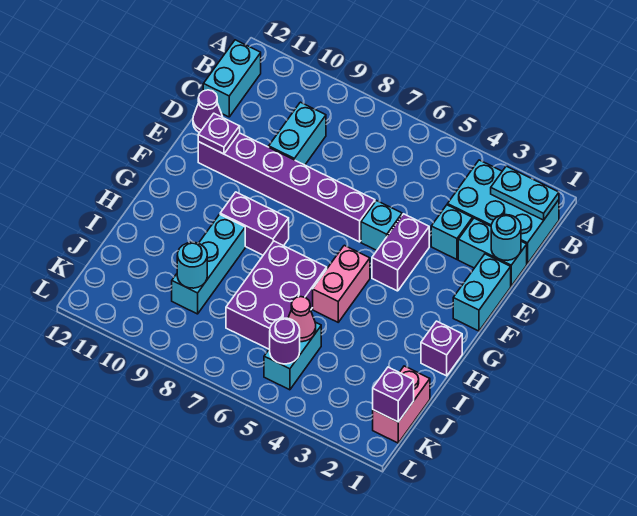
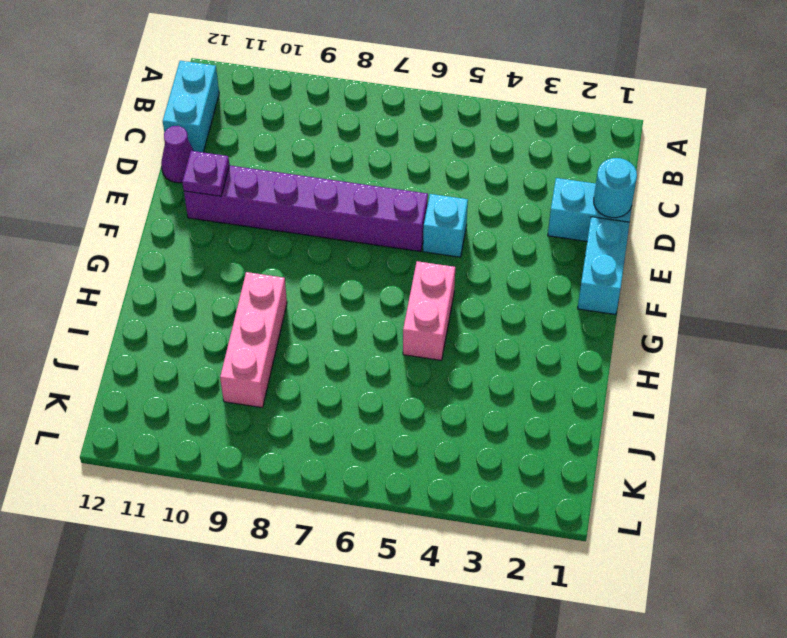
pink 1x3 brick [220,272,287,408] -> cyan 1x3 brick [172,214,245,314]
none -> cyan 2x3 brick [447,160,559,264]
none -> cyan 1x2 brick [269,102,326,165]
none -> cyan 1x1 brick [431,205,473,259]

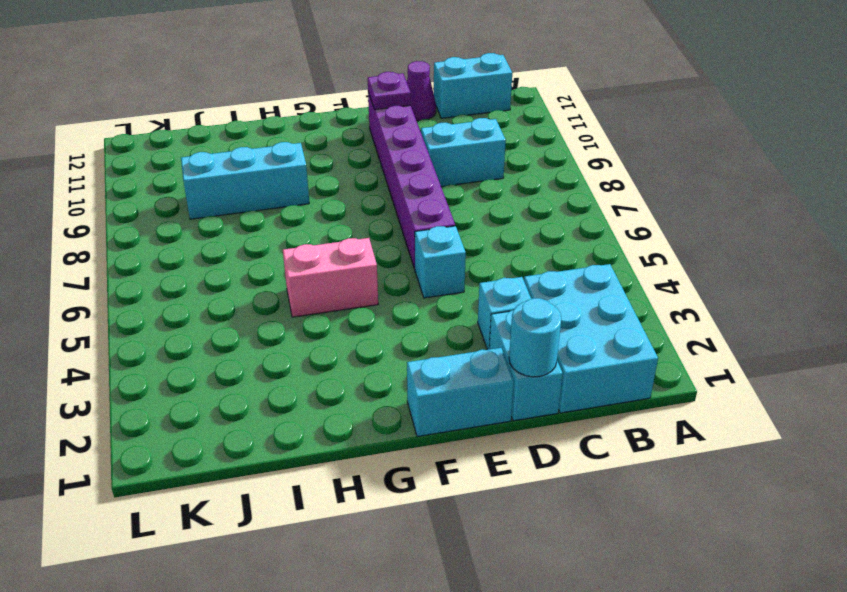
none -> purple 1x2 brick [372,214,429,291]
none -> purple 1x2 brick [220,192,289,255]
none -> purple 1x1 brick [421,321,462,376]

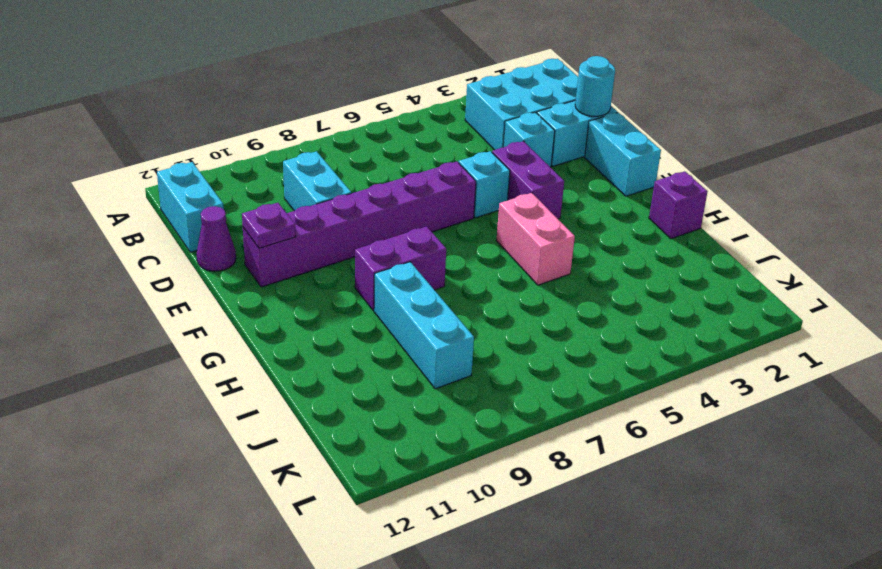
none -> purple 2x3 brick [226,241,327,349]
none -> pink 1x2 brick [373,366,430,443]
none -> cyan 1x2 brick [264,322,321,390]

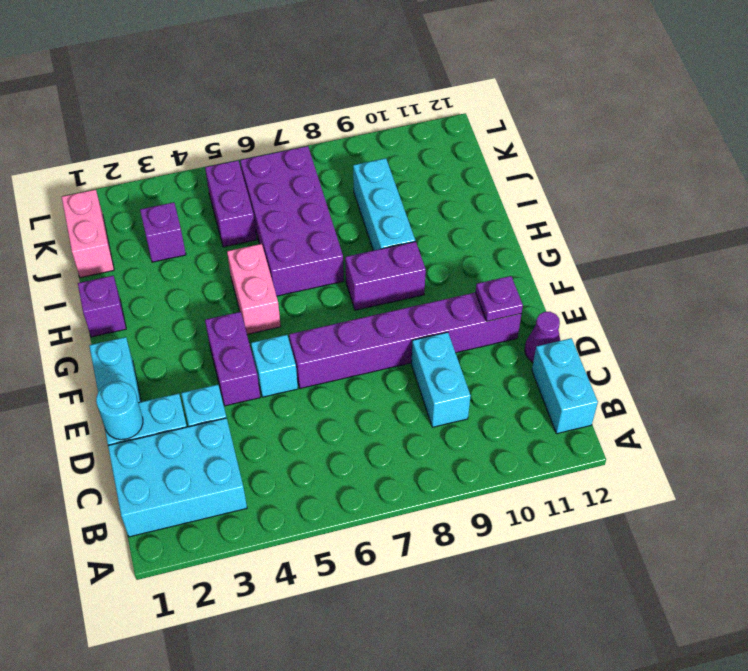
purple 2x4 brick [240,146,344,296] -> purple 2x3 brick [226,241,327,349]
purple 1x1 brick [140,202,186,262] -> purple 1x1 brick moved to [373,367,414,422]
purple 1x2 brick [205,160,257,247] -> cyan 1x2 brick [264,322,321,390]
none -> cyan 1x2 plate [491,166,559,220]
none -> pink 1x1 cone [288,297,316,342]
none -> cyan 1x1 round brick [177,242,207,288]

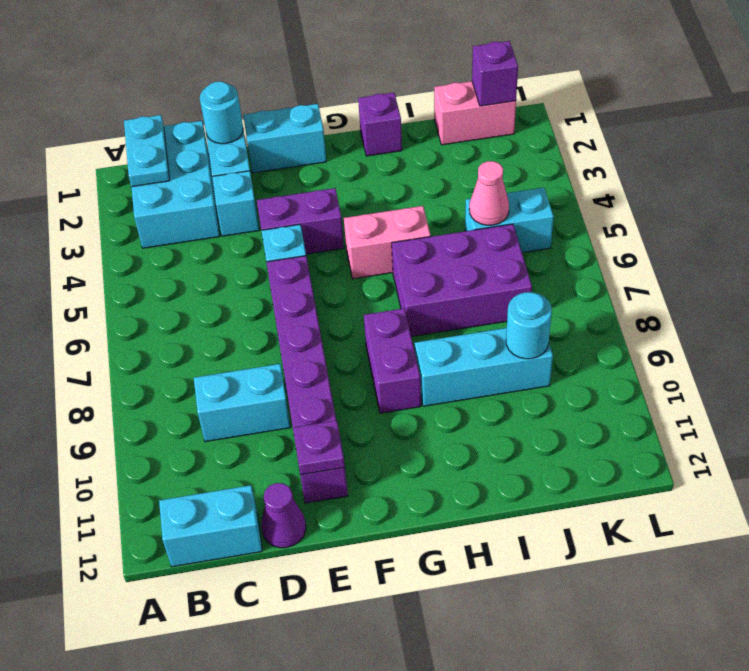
none -> purple 1x1 round brick [270,318,300,364]

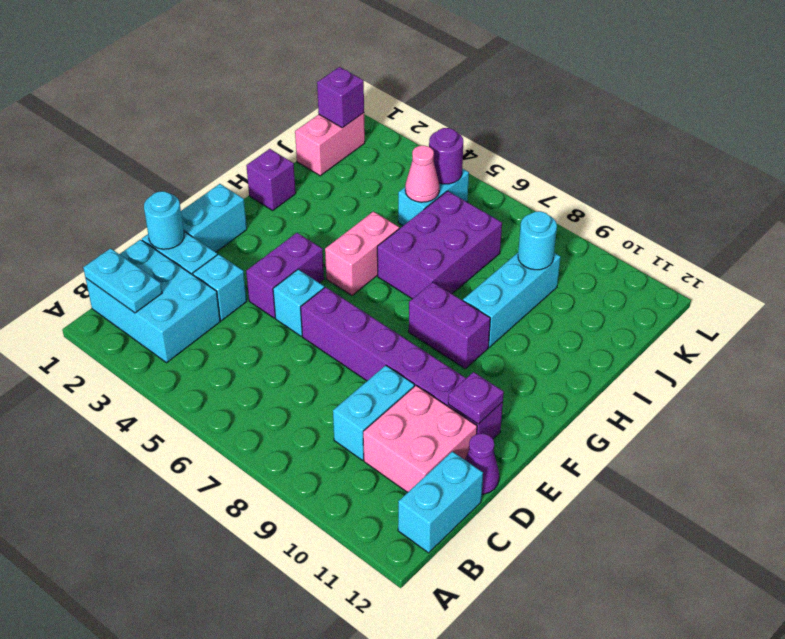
pink 2x2 brick [363,386,477,492] -> none

